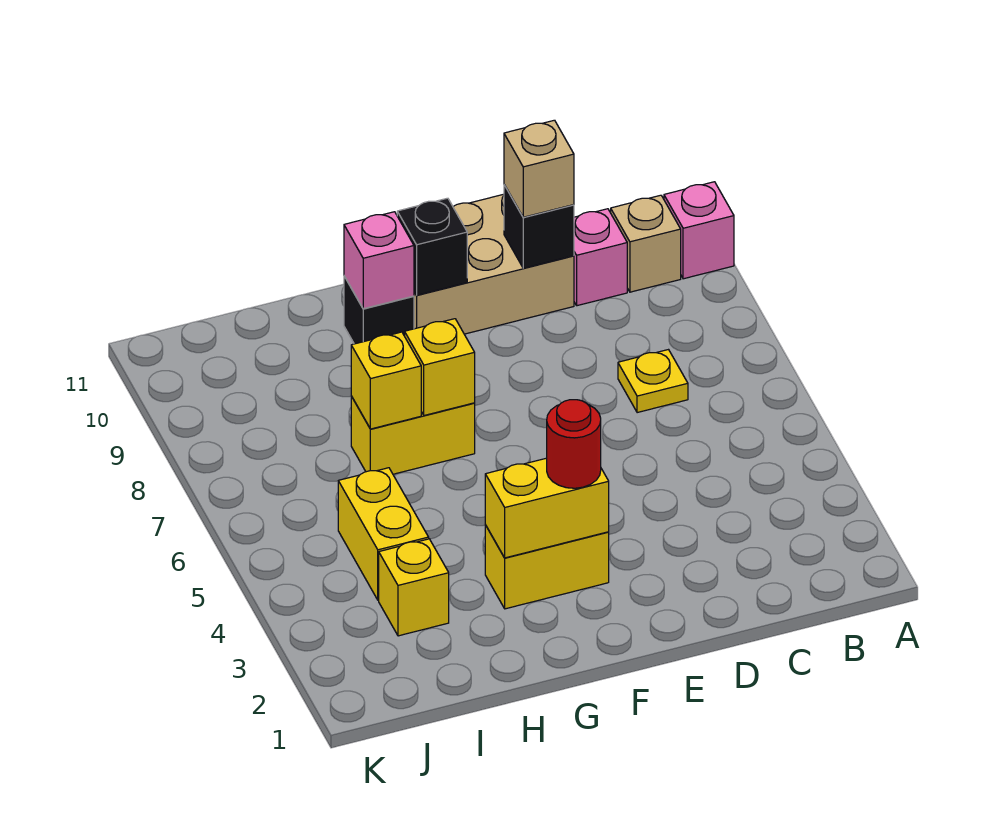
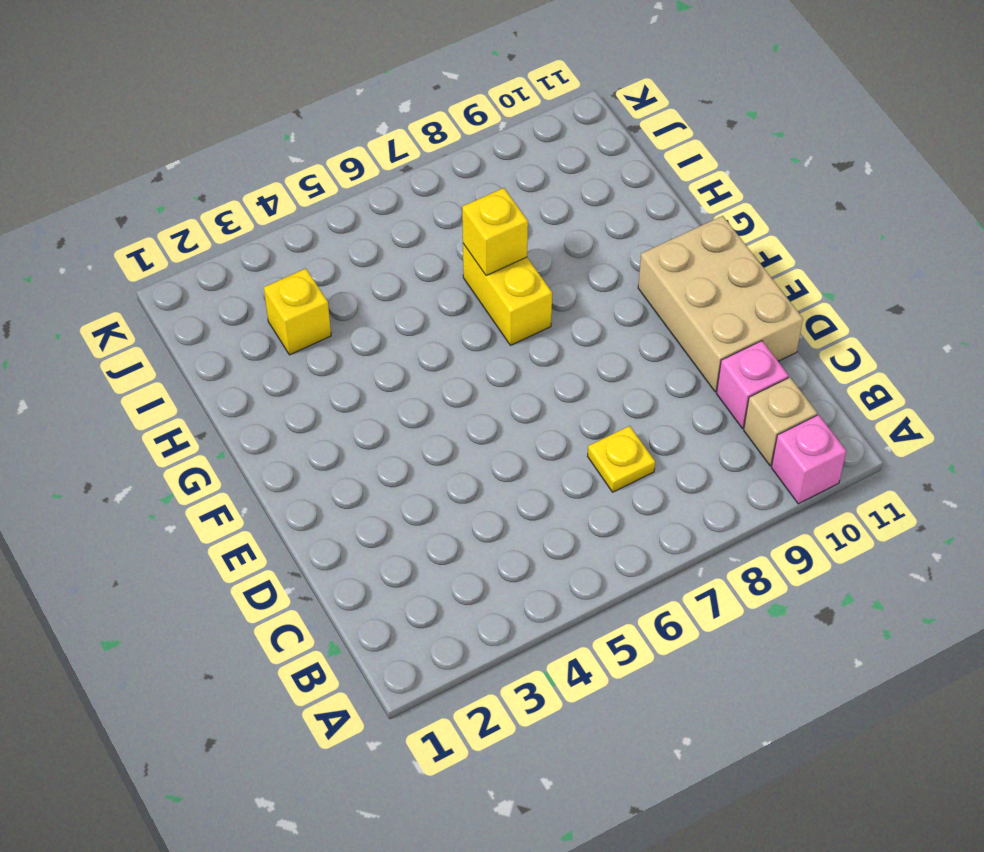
none -> yellow 1x2 brick [485,525,609,609]
none -> black 1x1 brick [344,276,414,344]
none -> yellow 1x2 brick [338,468,429,600]

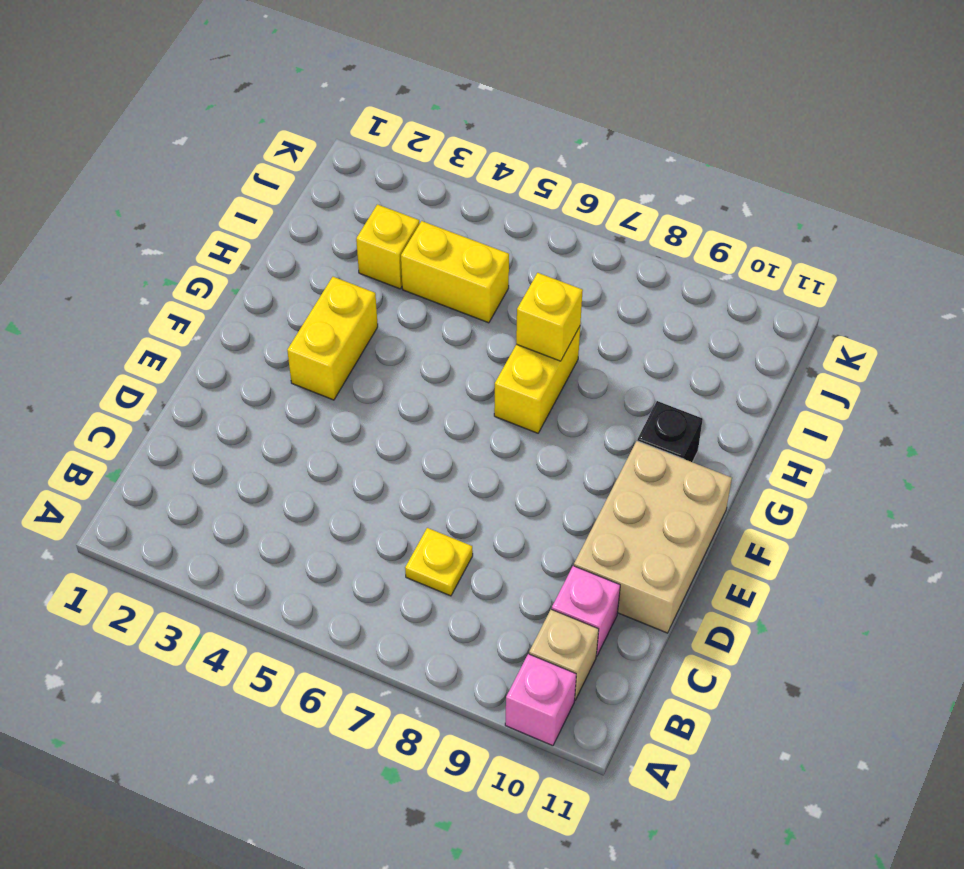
none -> black 1x1 brick [504,185,574,268]
none -> yellow 1x2 brick [485,458,609,558]
none -> black 1x1 brick [397,198,467,295]

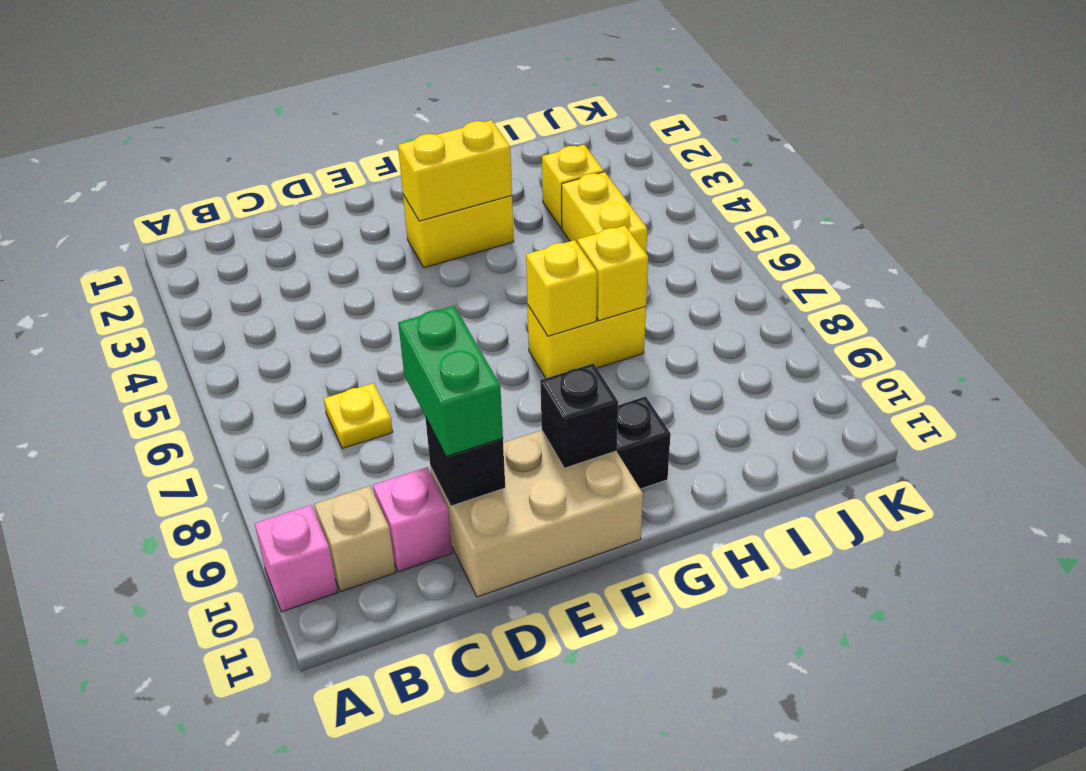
green 1x2 brick [398,306,503,456] -> tan 1x1 brick [504,120,574,217]
none -> pink 1x1 brick [344,212,414,309]
none -> red 1x1 round brick [547,400,601,488]

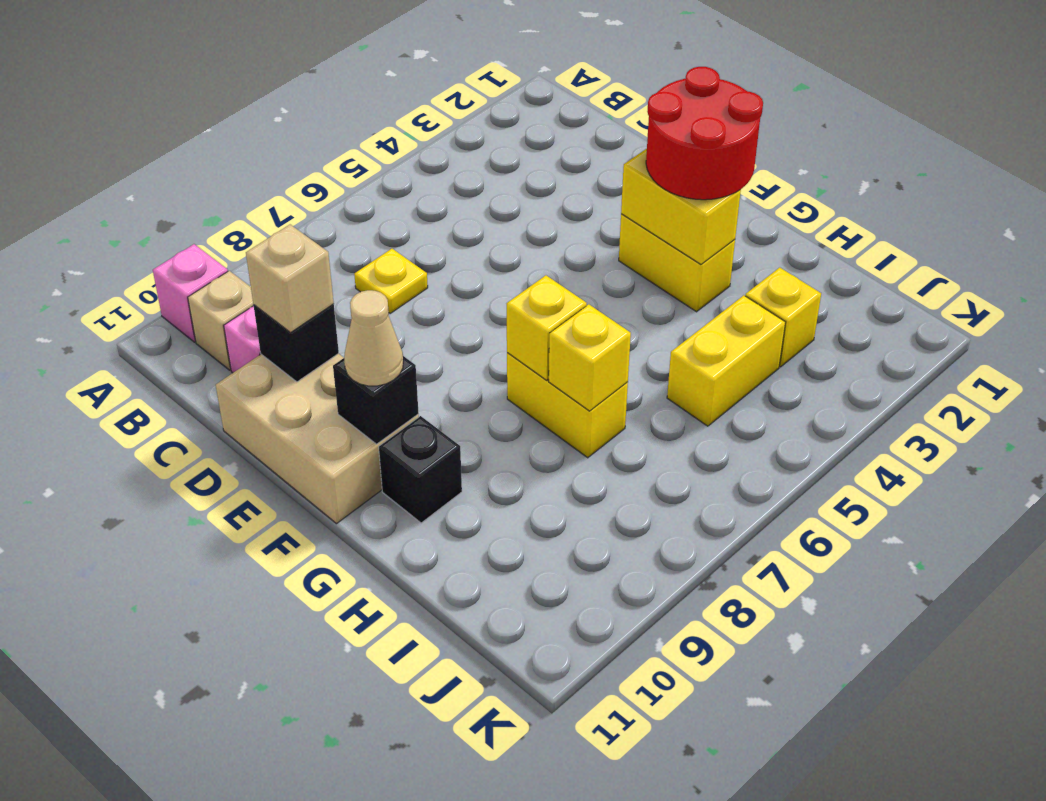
red 2x2 round brick [646,67,763,200] -> red 1x1 round brick [547,400,601,488]
tan 1x1 cone [344,290,403,386] -> none
none -> pink 1x1 brick [344,212,414,309]

